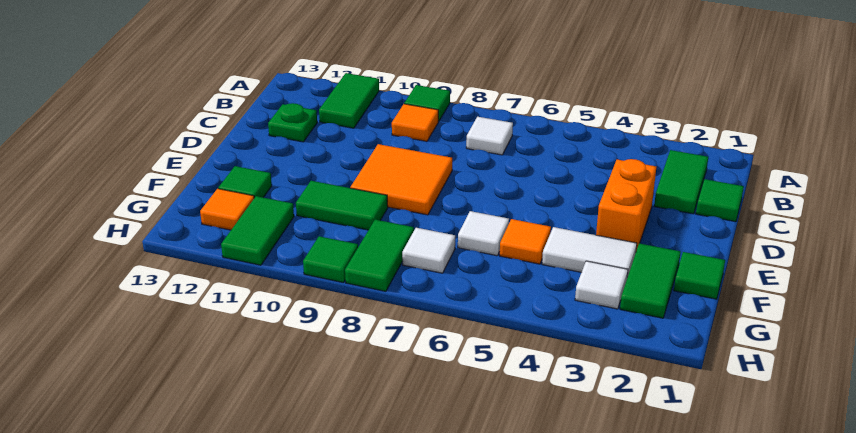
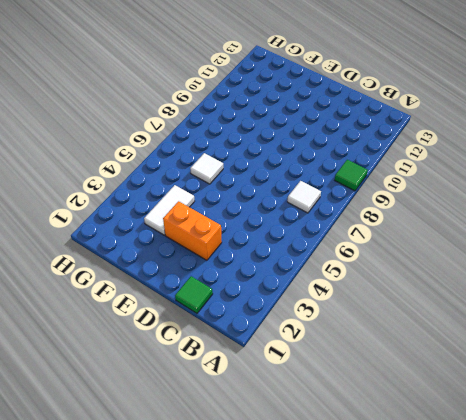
none -> green 1x2 tile [319,73,379,128]
none -> green 1x2 tile [654,150,708,214]
none -> orange 1x1 tile [392,104,438,141]

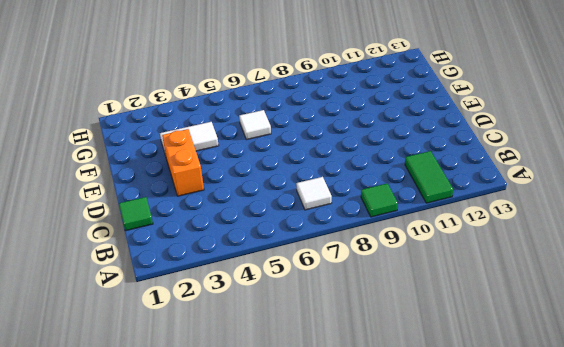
none -> green 1x2 tile [654,150,708,214]
none -> orange 1x1 tile [392,104,438,141]
none -> green 1x1 plate [268,103,317,142]

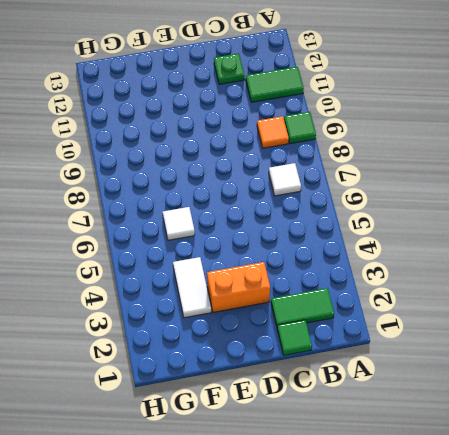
none -> orange 2x2 tile [350,144,452,215]
none -> green 1x1 tile [674,252,725,299]
none -> green 1x2 tile [620,243,681,318]

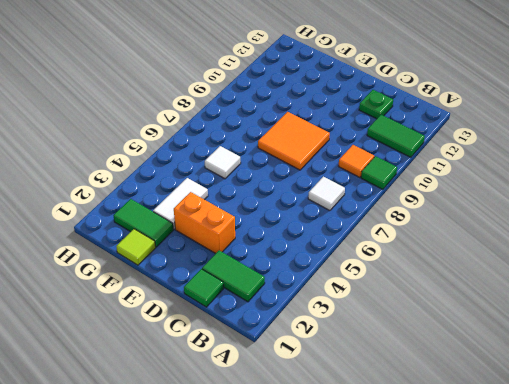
lime 1x1 tile [116,229,156,265] -> green 1x1 tile [674,252,725,299]
none -> orange 1x1 tile [500,219,551,264]
none -> green 1x2 tile [296,181,388,230]
none -> green 1x1 tile [218,166,272,198]

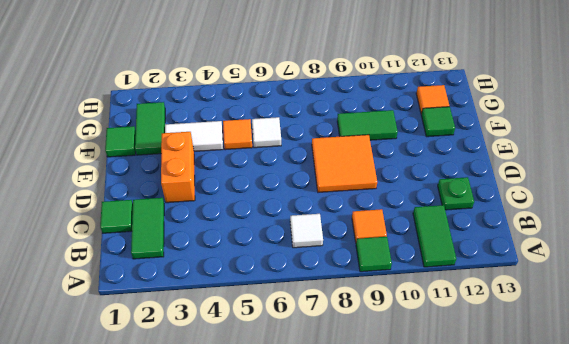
none -> white 1x1 tile [575,261,628,309]
none -> white 1x1 tile [402,228,455,273]
none -> green 1x2 tile [345,220,414,291]

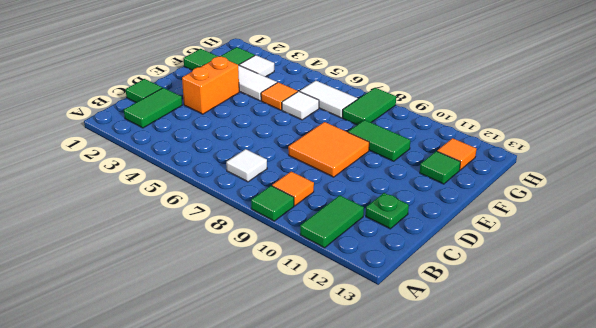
white 1x2 tile [300,81,358,118] -> white 1x1 tile [402,228,455,273]
none -> green 1x2 tile [221,196,294,265]
none -> green 1x1 tile [303,236,358,283]

